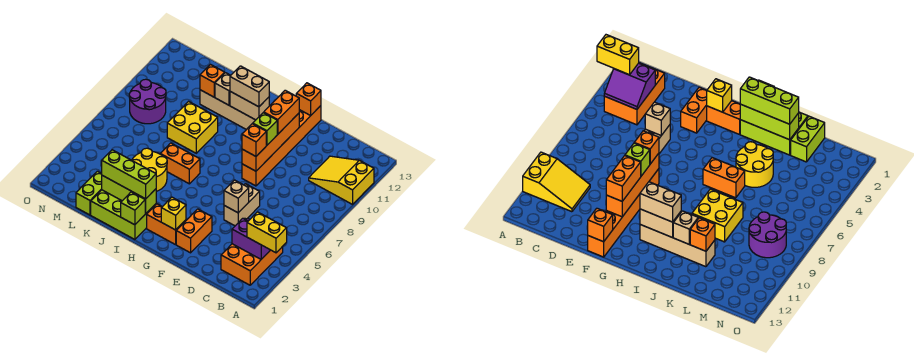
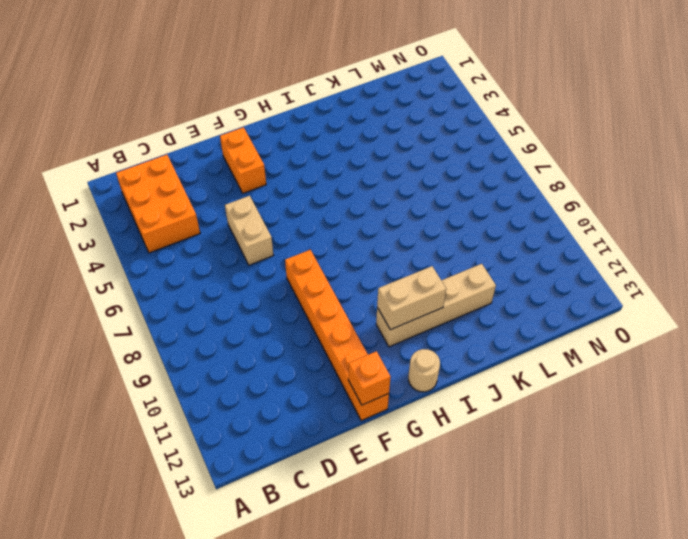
tan 1x1 round brick [408,349,440,392] -> none
none -> yellow 2x3 slope [309,156,374,204]
none -> orange 1x2 brick [147,204,186,245]
none -> lime 2x3 brick [91,190,156,239]

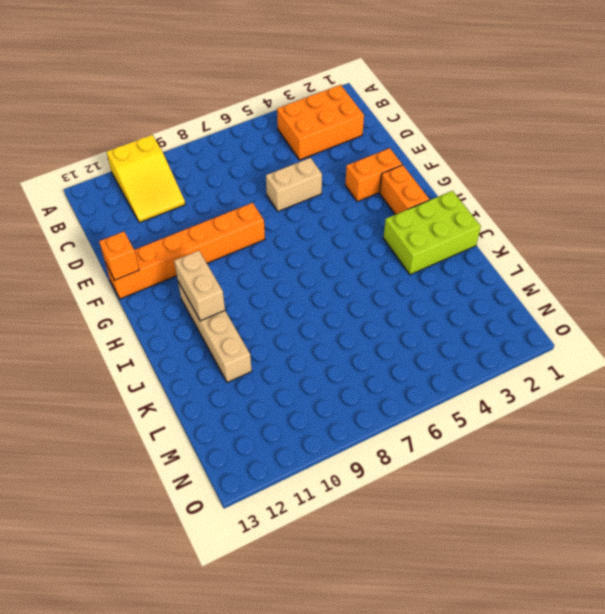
lime 2x3 brick [383,191,481,275] -> lime 2x3 brick turned to [91,190,156,239]
none -> orange 1x2 brick [161,143,200,184]
none -> yellow 2x2 round brick [132,148,167,191]
none -> yellow 2x2 brick [167,102,218,153]

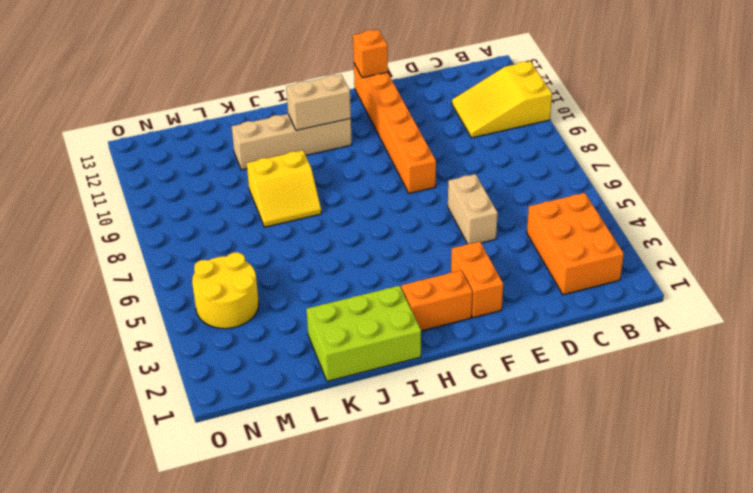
yellow 2x2 slope [247,150,321,227] -> yellow 2x2 brick [167,102,218,153]
yellow 2x2 round brick [192,252,259,329] -> yellow 2x2 round brick moved to [132,148,167,191]
none -> orange 1x2 brick [161,143,200,184]
none -> lime 1x2 brick [76,171,102,215]
none -> purple 2x2 round brick [129,79,166,124]

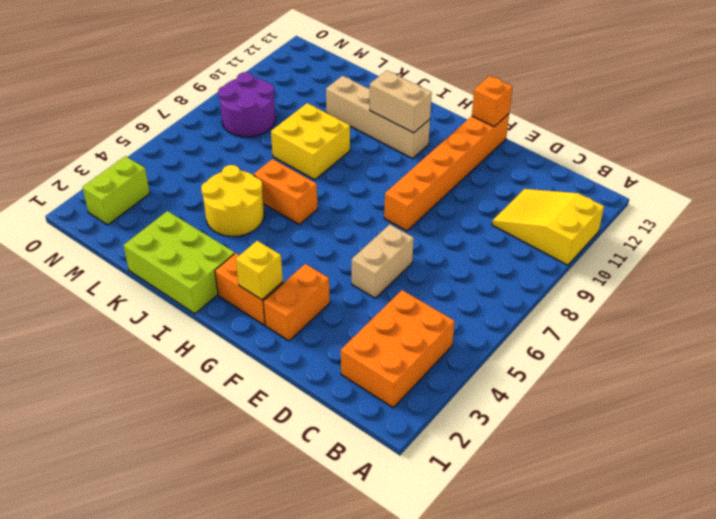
lime 1x2 brick [82,156,150,225] -> lime 1x2 brick moved to [76,171,102,215]
none -> purple 2x2 slope [232,218,270,259]
none -> tan 1x1 brick [224,180,249,213]
none -> orange 1x4 brick [242,113,299,171]

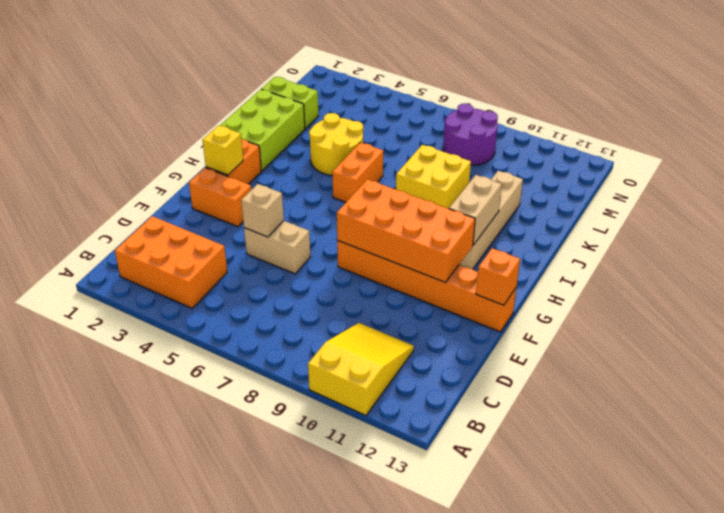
orange 2x4 brick [337,179,475,283] -> orange 1x4 brick [242,113,299,171]
none -> purple 2x2 slope [232,218,270,259]
none -> lime 1x1 brick [121,192,146,225]
none -> lime 1x3 brick [102,175,156,213]

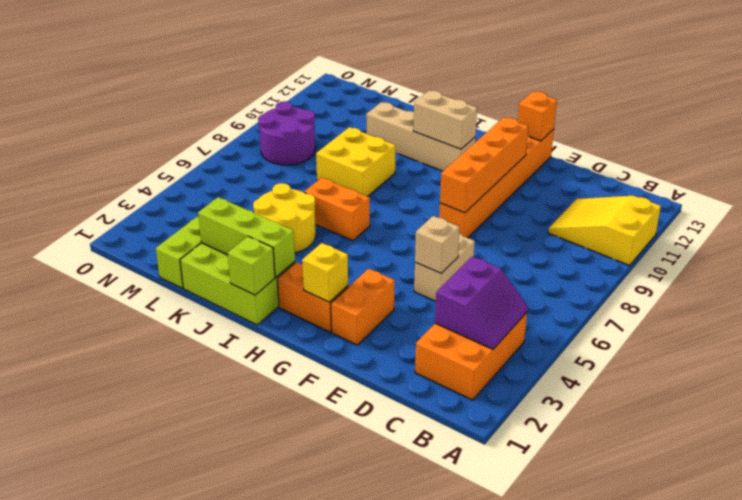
purple 2x2 slope [435,256,528,349] -> purple 2x2 slope turned to [232,218,270,259]
none -> tan 1x1 brick [215,73,231,105]
none -> orange 1x1 brick [200,65,225,97]
none -> yellow 1x2 brick [247,212,287,253]

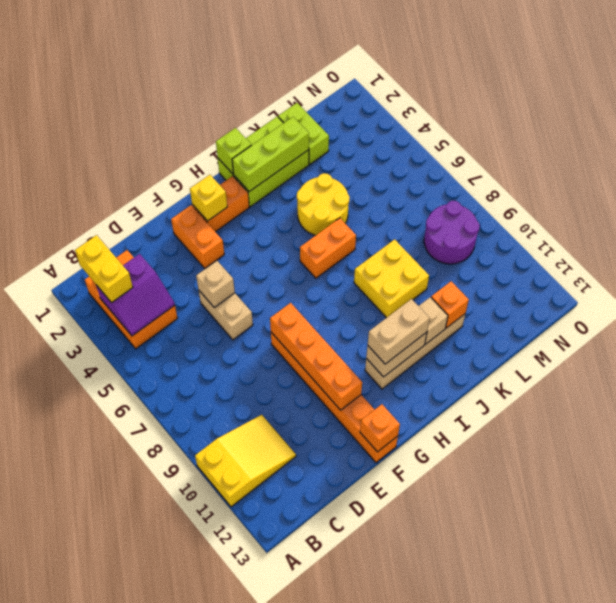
yellow 1x2 brick [75,235,133,303] -> yellow 1x2 brick turned to [247,212,287,253]
none -> orange 1x1 brick [242,124,266,156]
none -> lime 1x1 brick [253,113,277,145]
none -> orange 1x2 brick [264,90,299,134]

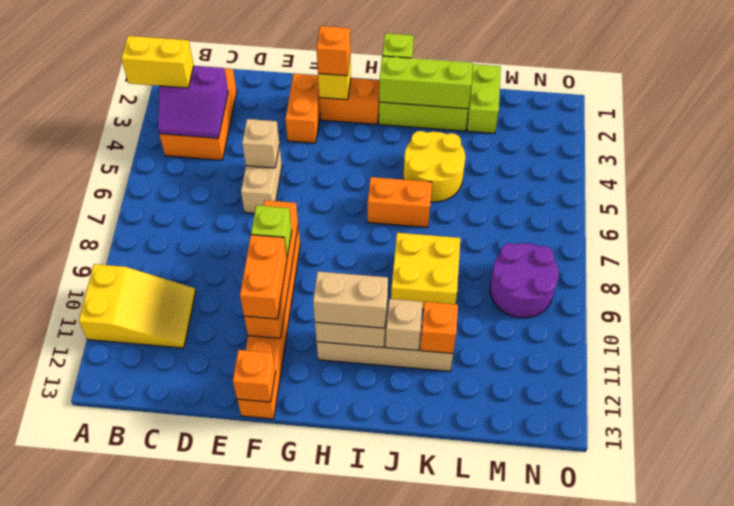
orange 1x1 brick [316,26,350,76] -> orange 1x1 brick moved to [242,124,266,156]
none -> lime 1x3 brick [102,150,156,199]

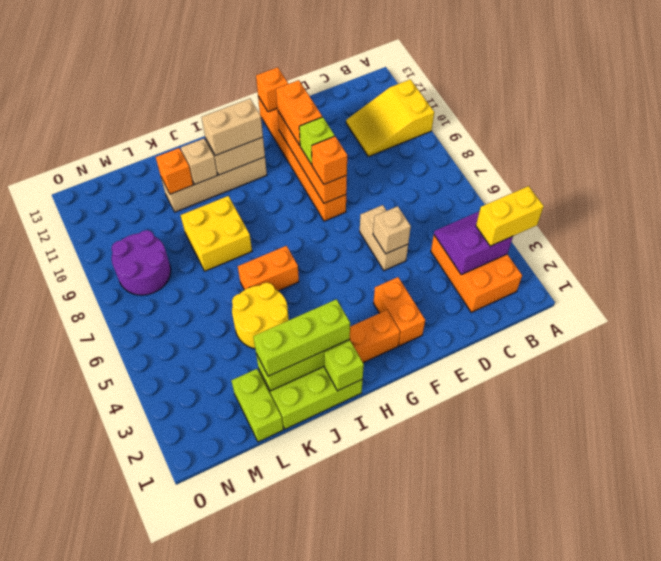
none -> yellow 1x1 brick [161,197,186,230]

